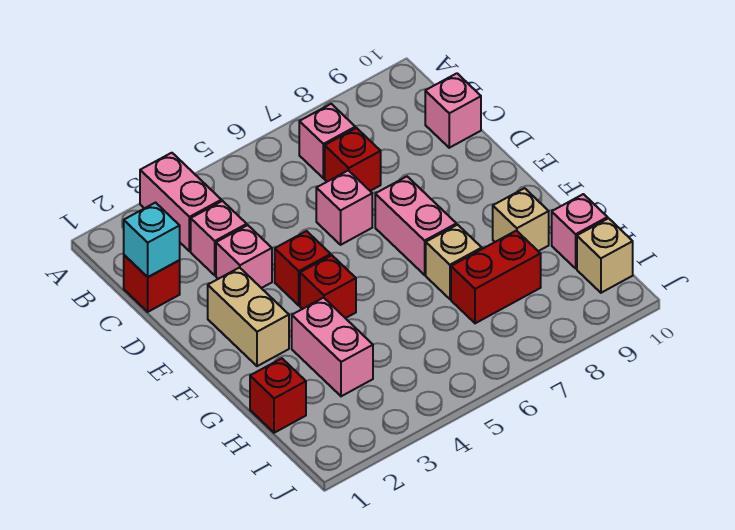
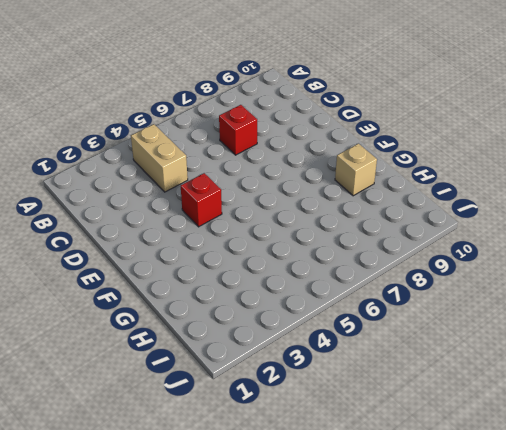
tan 1x2 brick [131,124,188,192] -> tan 1x2 brick moved to [208,268,289,366]
none -> pink 1x2 brick [140,153,221,251]
none -> pink 1x1 brick [299,104,355,178]
none -> red 1x1 brick [124,255,180,312]

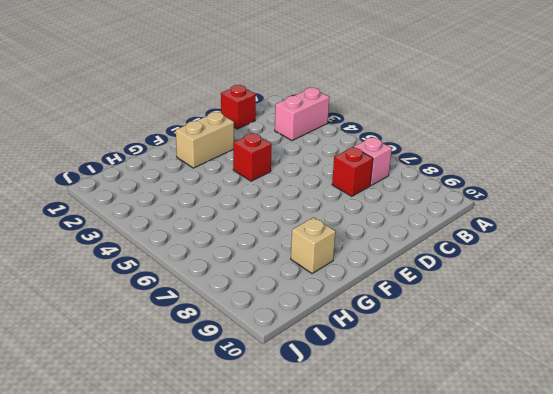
none -> pink 1x1 brick [191,201,247,275]
none -> pink 1x1 brick [425,73,481,148]
none -> pink 1x1 brick [216,225,272,288]

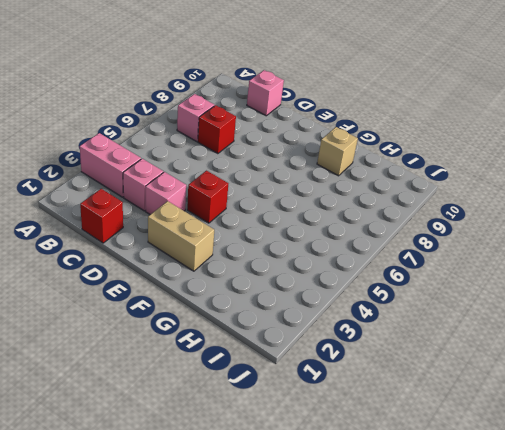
none -> pink 1x1 brick [316,170,372,245]
none -> pink 1x2 brick [375,177,456,275]
none -> red 1x1 brick [300,255,356,318]

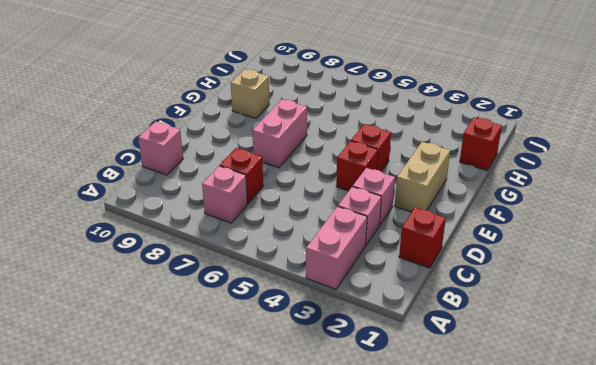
none -> pink 1x1 brick [316,170,372,245]
none -> pink 1x2 brick [292,298,373,396]
none -> tan 1x1 brick [426,225,482,299]

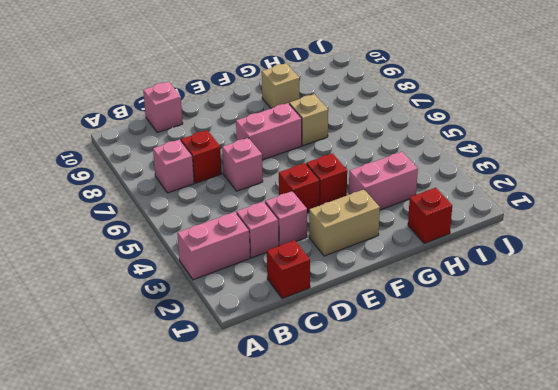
none -> red 1x2 brick [451,231,541,323]
none -> pink 1x1 brick [552,194,608,268]
none -> tan 1x1 brick [577,218,633,293]

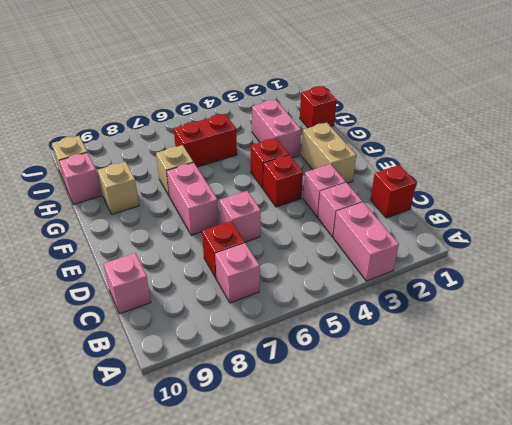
red 1x2 brick [174,114,237,167] -> red 1x2 brick moved to [451,231,541,323]
none -> cyan 1x1 brick [124,203,180,277]

